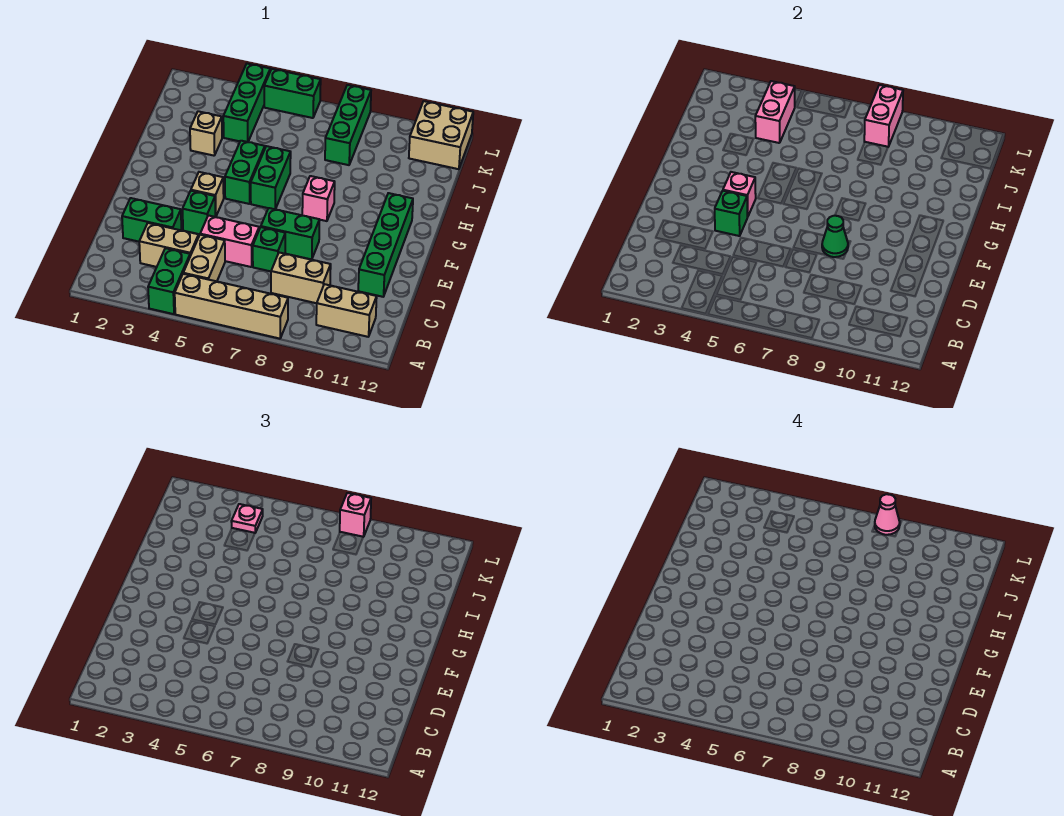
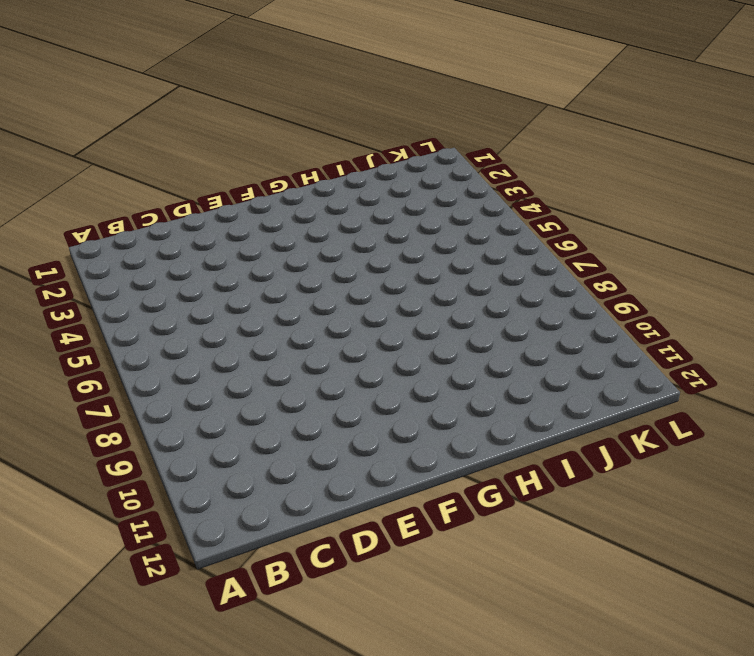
none -> green 1x2 brick [148,248,190,314]
none -> tan 1x4 brick [175,274,288,339]
none -> tan 1x2 brick [183,235,225,281]

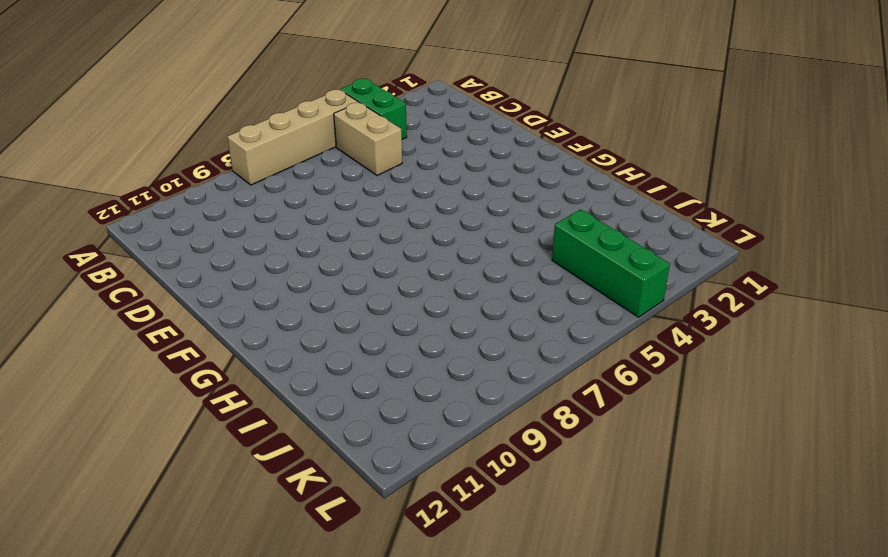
none -> tan 1x2 brick [316,284,377,337]
none -> tan 1x2 brick [139,223,199,267]
none -> tan 1x2 brick [271,253,331,303]

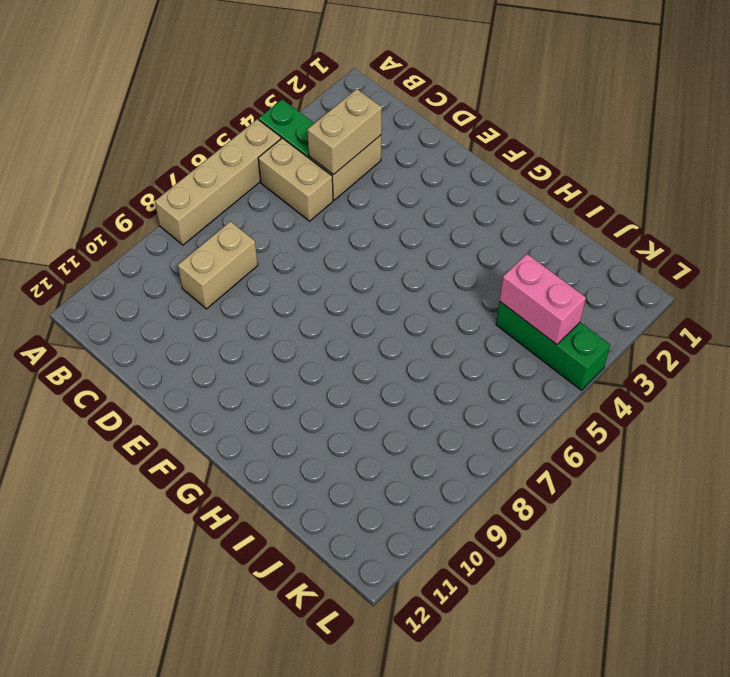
tan 1x2 brick [307,89,382,175] -> tan 1x2 brick moved to [316,284,377,337]
none -> green 1x2 brick [122,198,181,242]
none -> pink 1x2 brick [200,215,259,267]
none -> green 1x1 brick [253,227,285,271]

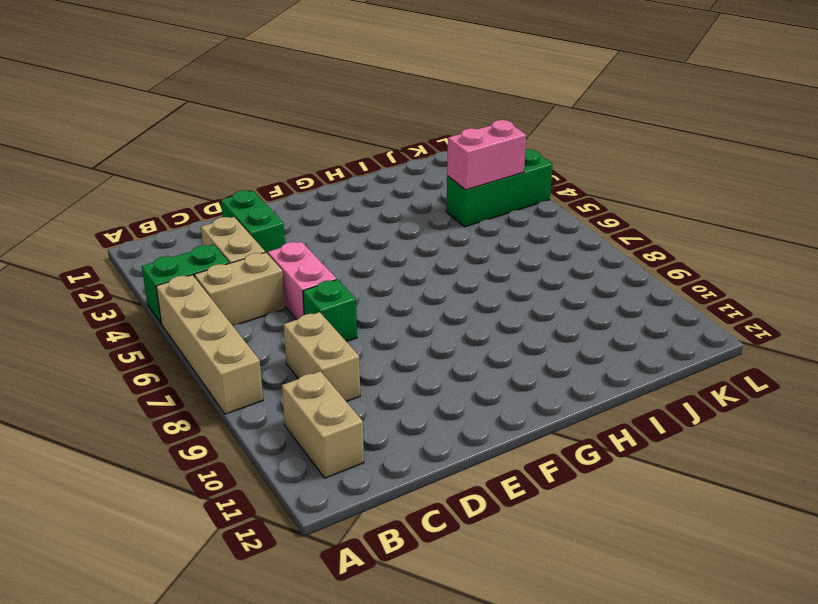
none -> green 1x4 brick [358,193,413,297]
none -> green 1x1 brick [183,191,215,234]
none -> green 1x2 brick [261,208,320,260]

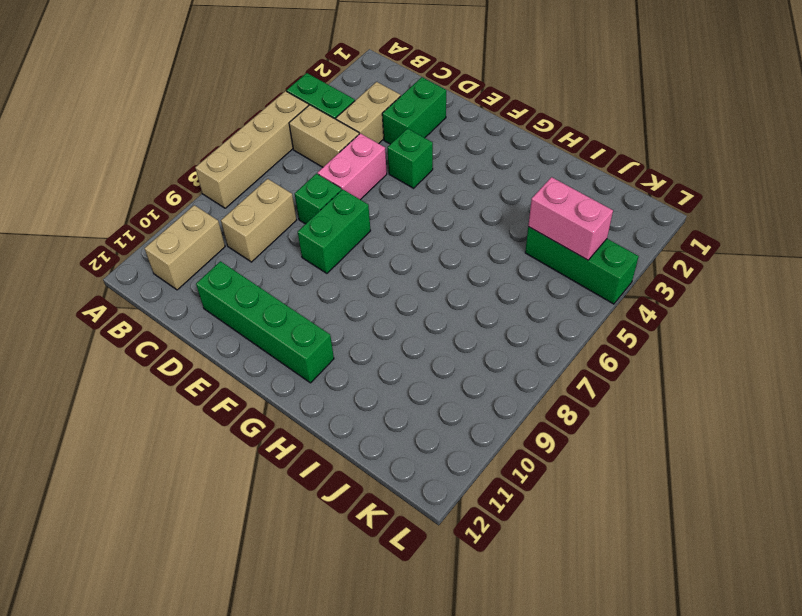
none -> tan 1x1 brick [191,172,224,217]
none -> green 1x2 brick [225,141,265,204]
none -> green 1x2 brick [251,146,291,209]

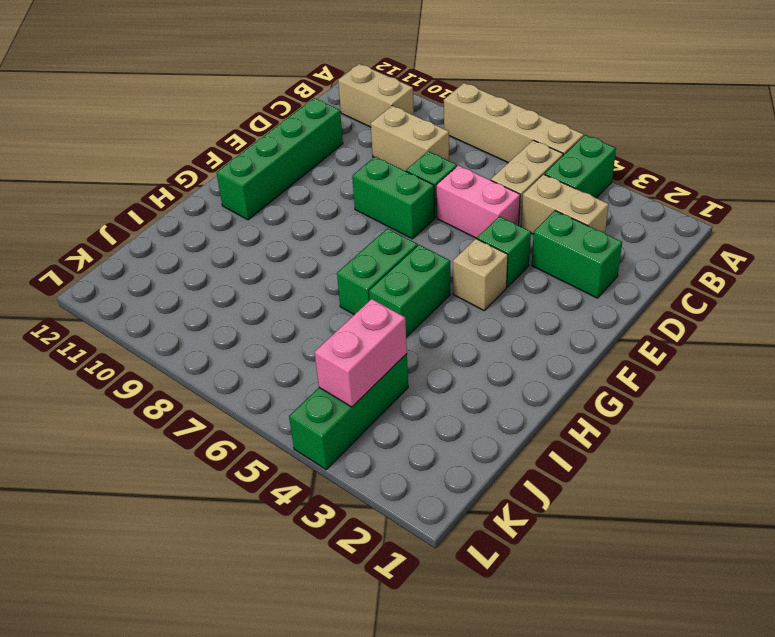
none -> pink 1x1 brick [302,176,335,221]
none -> tan 1x1 brick [190,111,222,156]
none -> green 1x3 brick [325,85,371,165]

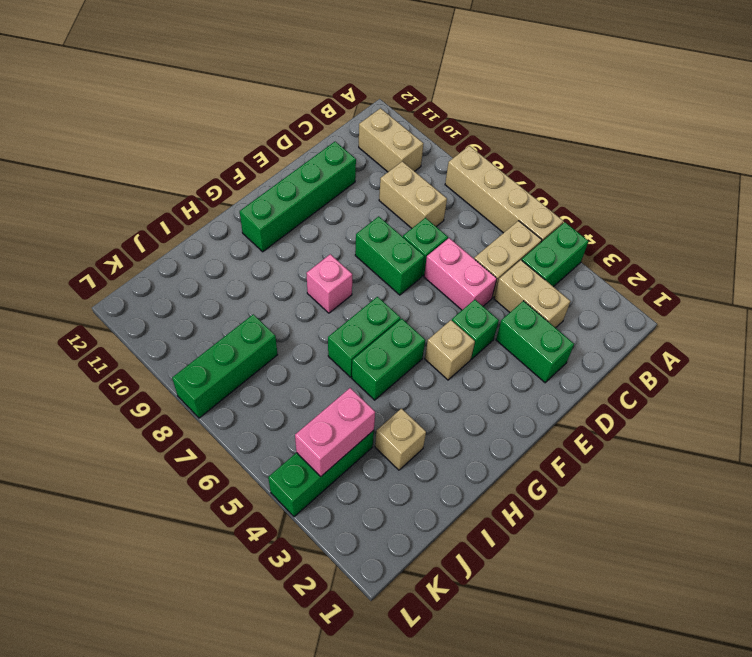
none -> tan 2x2 brick [409,101,473,169]
none -> green 1x2 brick [264,69,321,118]
none -> green 1x1 brick [715,191,747,236]

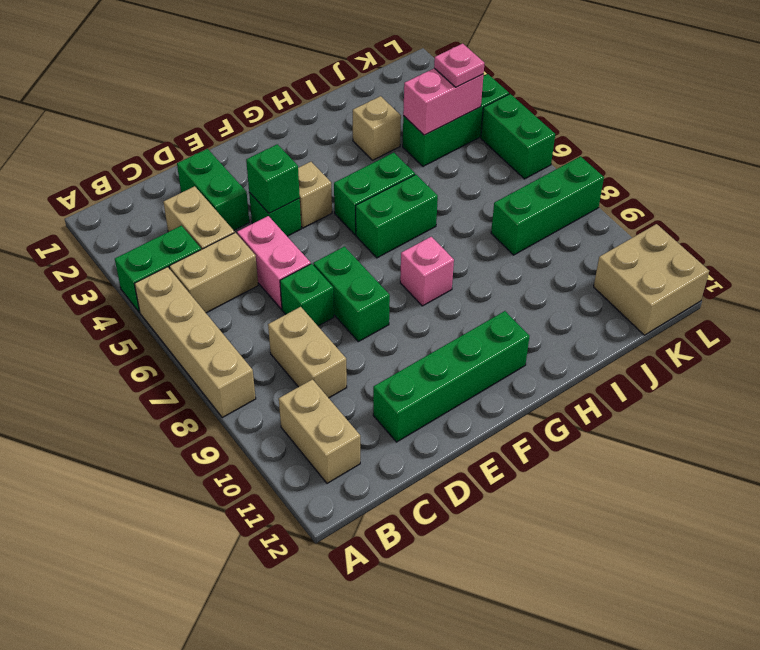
none -> green 1x1 cone [822,216,848,257]
none -> pink 1x1 brick [723,172,756,217]
none -> pink 1x2 brick [864,85,903,147]

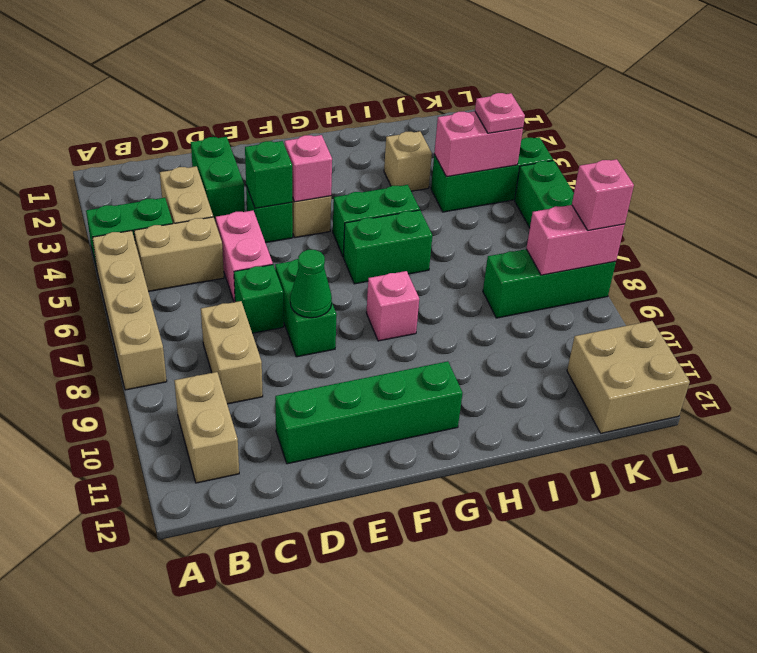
none -> pink 1x1 cone [875,494,900,535]

